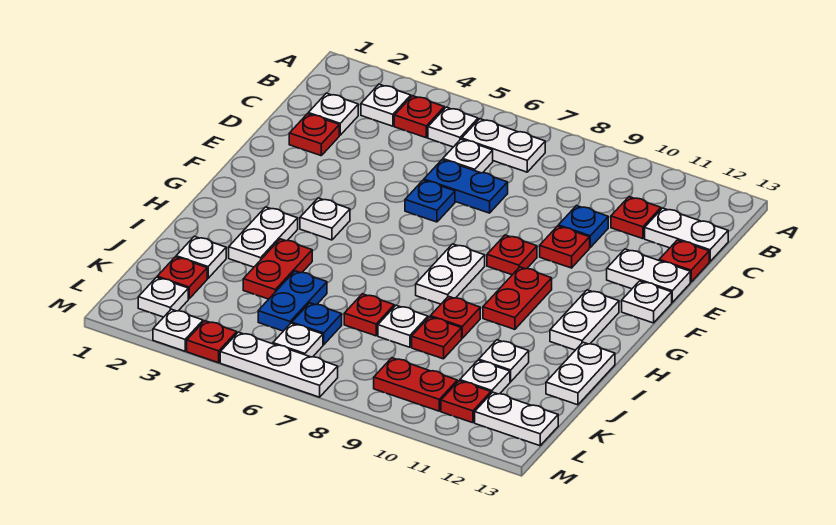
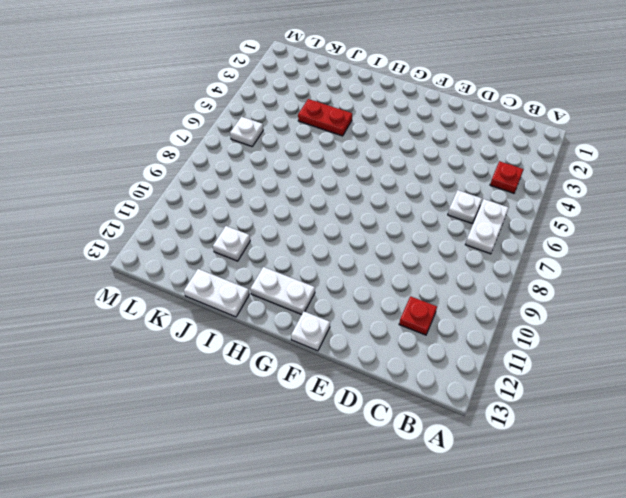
none -> white 1x1 plate [361,84,411,126]
none -> white 1x1 plate [428,107,478,147]
none -> white 1x1 plate [308,93,358,135]
none -> white 1x2 plate [645,208,728,262]

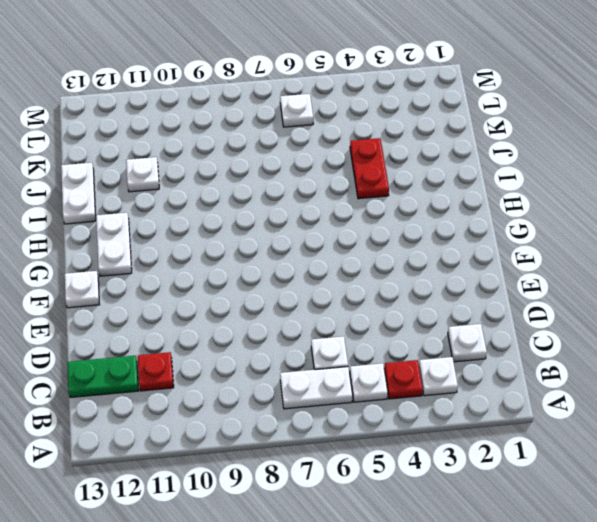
green 1x2 plate [67,356,139,398] -> white 1x2 plate [645,208,728,262]
none -> red 1x1 plate [289,114,339,156]
none -> blue 1x2 plate [424,160,508,213]
none -> blue 1x1 plate [558,205,608,247]
none -> red 1x1 plate [659,240,709,282]

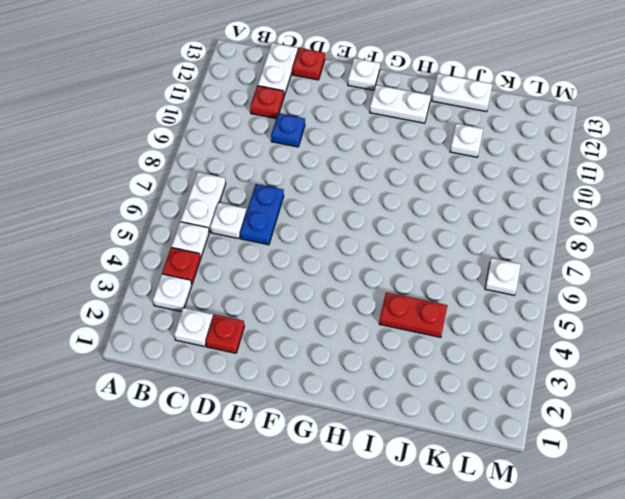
none -> blue 1x1 plate [405,180,455,222]
none -> red 1x1 plate [540,226,590,268]
none -> white 1x2 plate [607,249,690,302]
none -> red 1x1 plate [487,235,537,275]

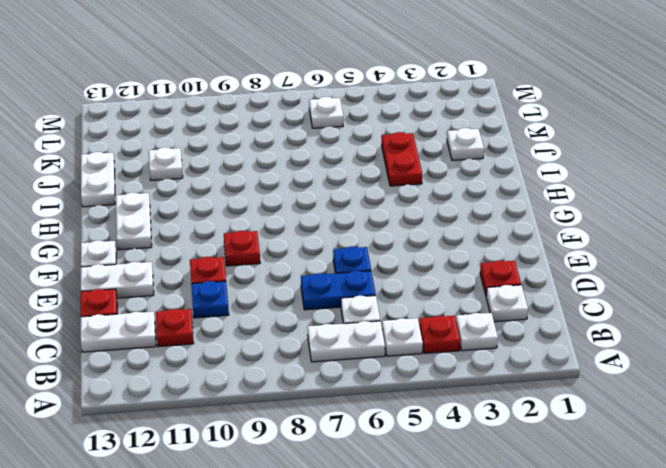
none -> white 1x1 plate [300,198,350,240]
none -> white 1x2 plate [416,244,485,304]
none -> red 1x2 plate [483,267,552,329]
none -> white 1x2 plate [229,207,298,267]

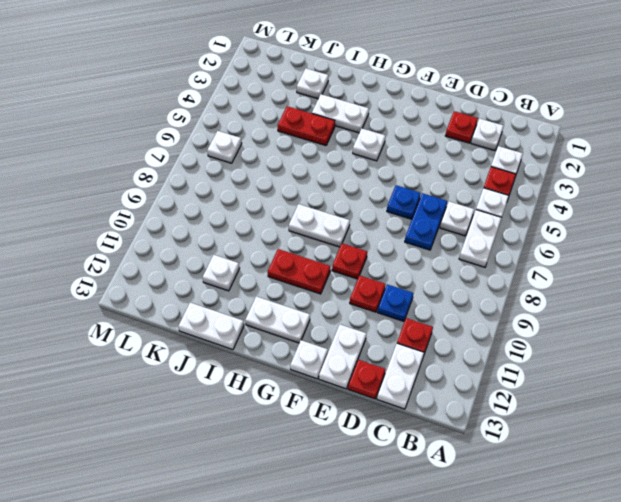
none -> red 1x1 plate [430,296,480,338]
none -> blue 1x2 plate [258,271,327,331]
none -> red 1x1 plate [344,294,394,336]
none -> white 1x1 plate [378,305,428,347]

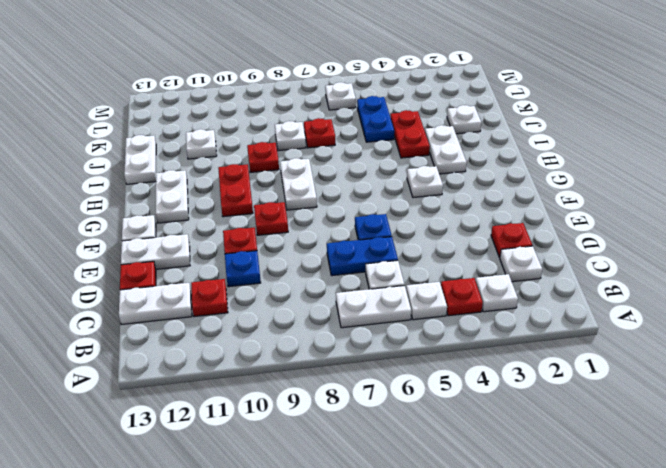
none -> red 1x1 plate [412,317,462,359]
none -> red 1x1 plate [157,257,207,299]
none -> blue 1x1 plate [292,303,342,345]
none -> white 1x1 plate [460,360,510,394]

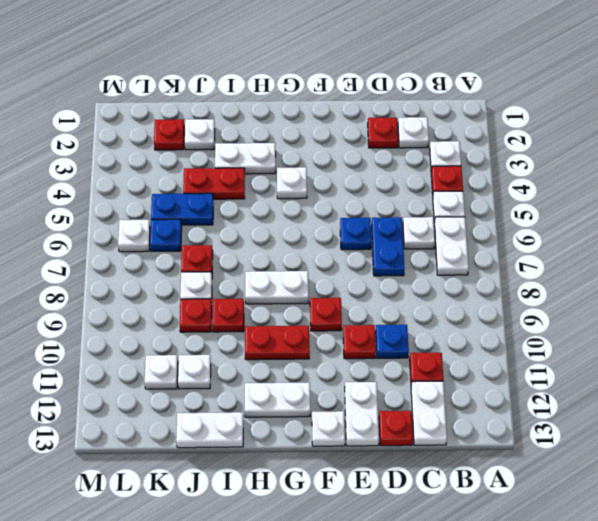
none -> white 1x1 plate [138,277,188,317]
none -> red 1x2 plate [374,358,457,411]
none -> red 1x1 plate [441,381,491,423]
none -> white 1x2 plate [475,392,558,446]

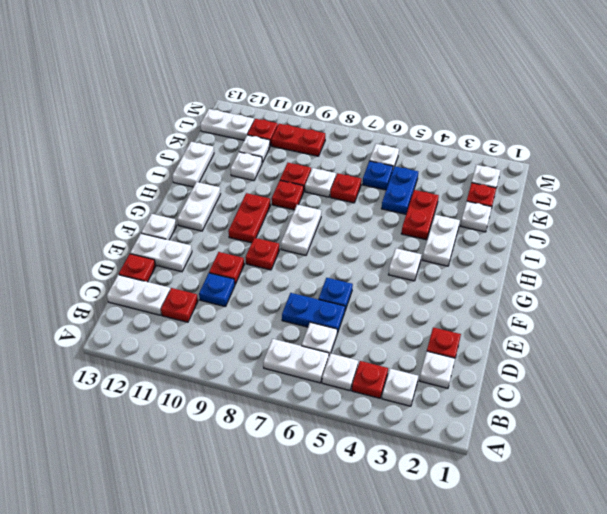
none -> white 1x1 plate [153,309,203,351]
none -> red 1x1 plate [187,321,237,363]
none -> white 1x3 plate [220,332,338,397]

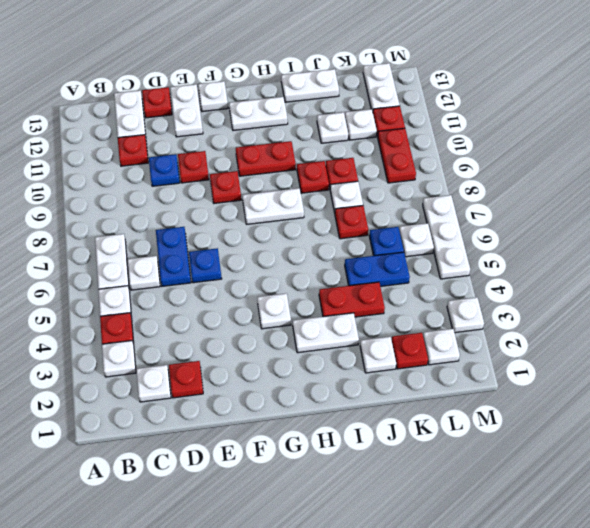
none -> red 1x1 plate [187,321,237,363]

